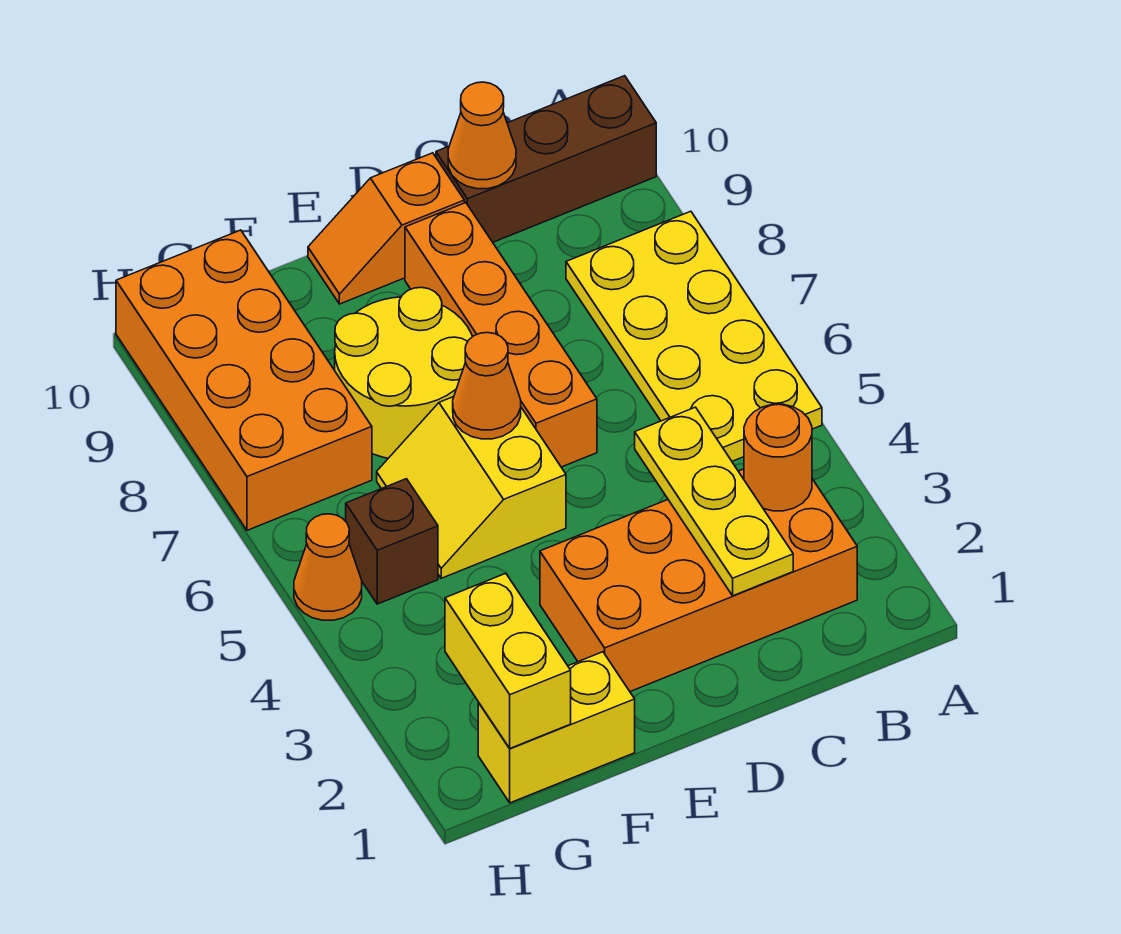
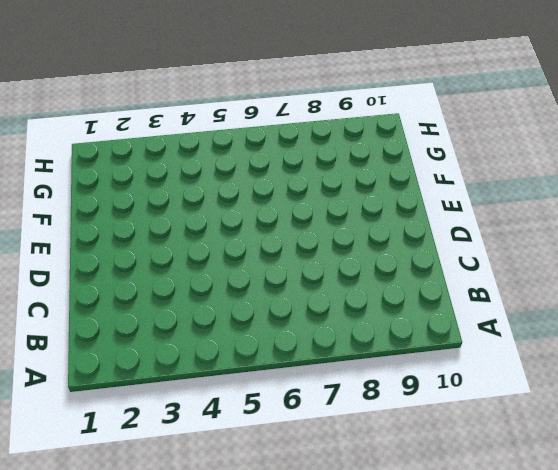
none -> yellow 2x4 plate [566,211,822,461]
none -> brown 1x3 brick [436,76,656,242]
none -> orange 2x4 brick [540,469,857,691]

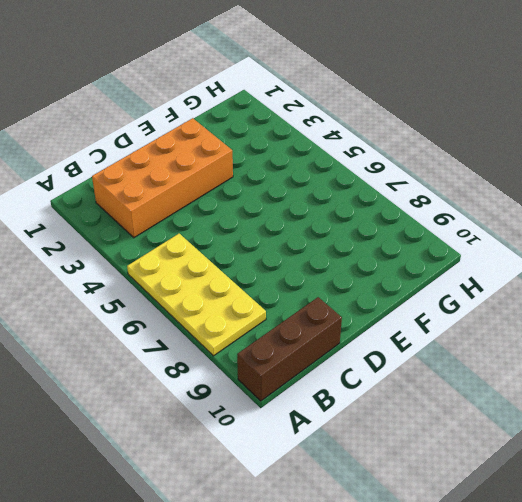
none -> orange 1x4 brick [405,203,597,467]
none -> orange 1x2 slope [308,153,464,304]
none -> yellow 2x2 slope [377,397,566,578]

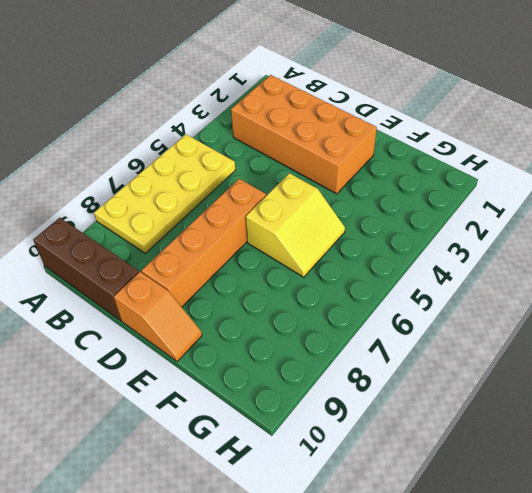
none -> yellow 2x2 round brick [335,287,472,458]
none -> yellow 1x2 brick [478,652,635,803]
none -> brown 1x1 brick [346,479,438,604]

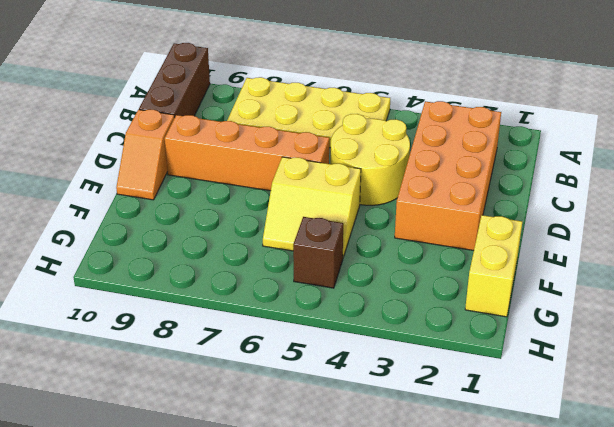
yellow 2x2 round brick [330,114,410,205] -> yellow 2x2 round brick moved to [335,287,472,458]
none -> orange 2x4 brick [116,230,372,530]
none -> orange 1x1 cone [294,514,362,620]
none -> orange 1x1 round brick [744,404,812,511]

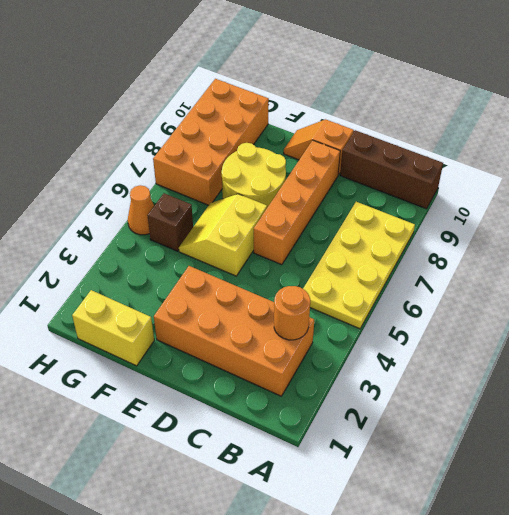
none -> yellow 1x3 plate [635,407,793,596]
none -> orange 1x1 cone [448,82,516,189]
none -> orange 1x1 cone [453,332,521,439]

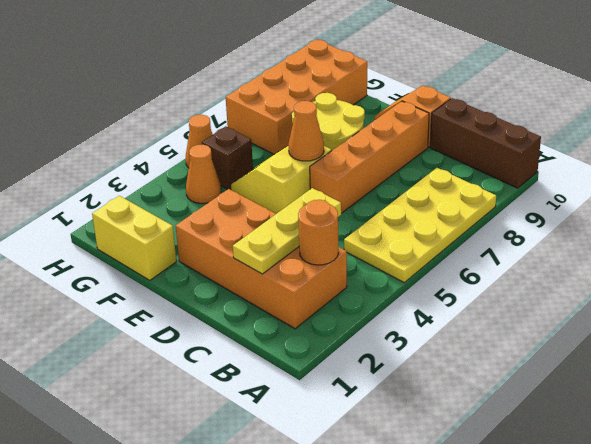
orange 1x1 cone [186,145,221,203] -> orange 1x1 cone moved to [448,82,516,189]
none -> yellow 1x2 brick [445,573,571,748]

